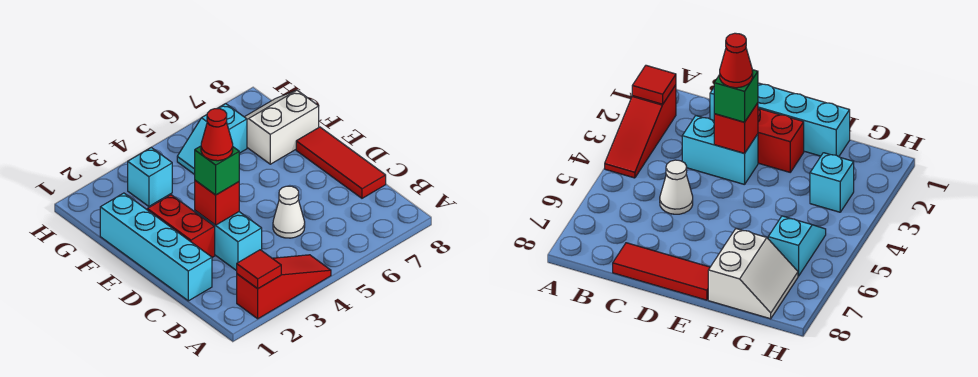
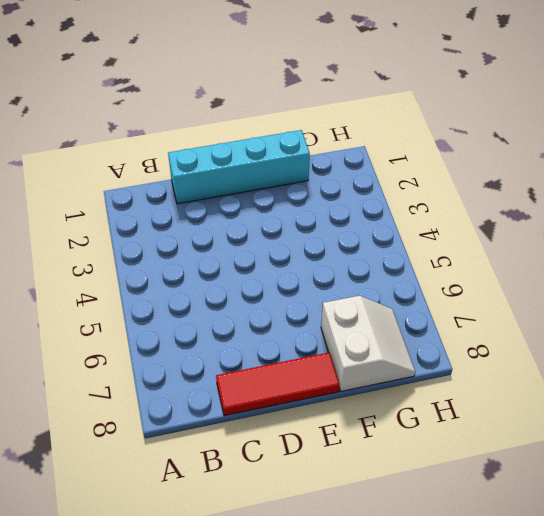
none -> red 1x3 slope [237,255,331,319]
none -> cyan 1x2 brick [195,211,262,271]
none -> white 1x1 cone [273,186,305,238]

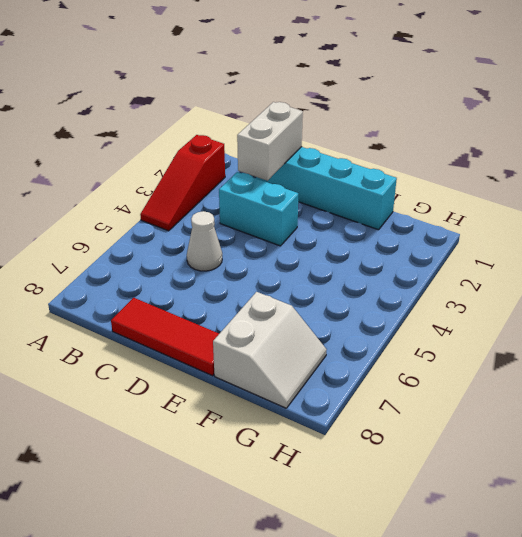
white 1x2 brick [237,102,303,181] -> none
none -> red 1x2 brick [147,195,215,257]
none -> cyan 1x1 brick [128,148,172,206]
none -> cyan 1x2 slope [177,104,247,175]

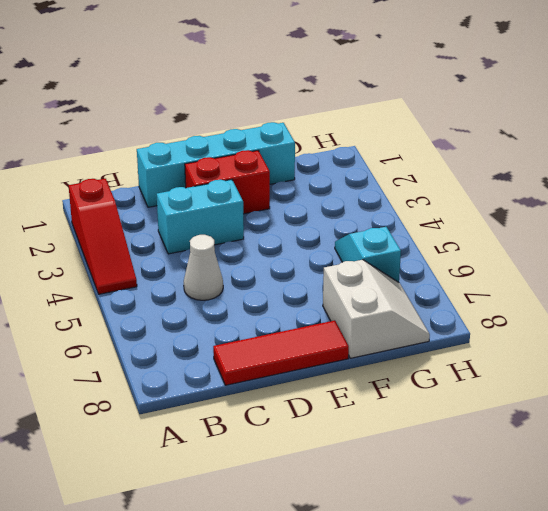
none -> cyan 1x1 brick [128,148,172,206]
none -> red 1x1 tile [237,250,281,289]
none -> red 1x1 brick [195,180,239,225]

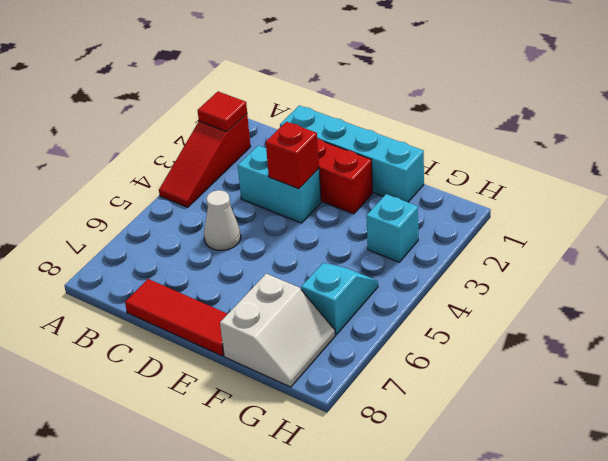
none -> green 1x1 brick [195,146,239,195]
none -> red 1x1 cone [201,109,233,161]

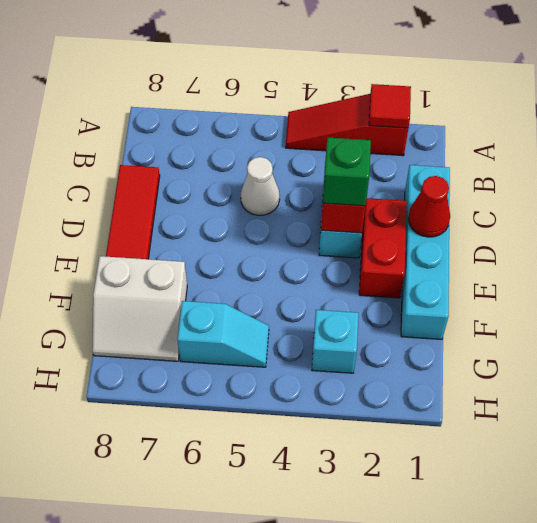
red 1x1 cone [408,176,450,237] -> red 1x1 cone moved to [201,109,233,161]

